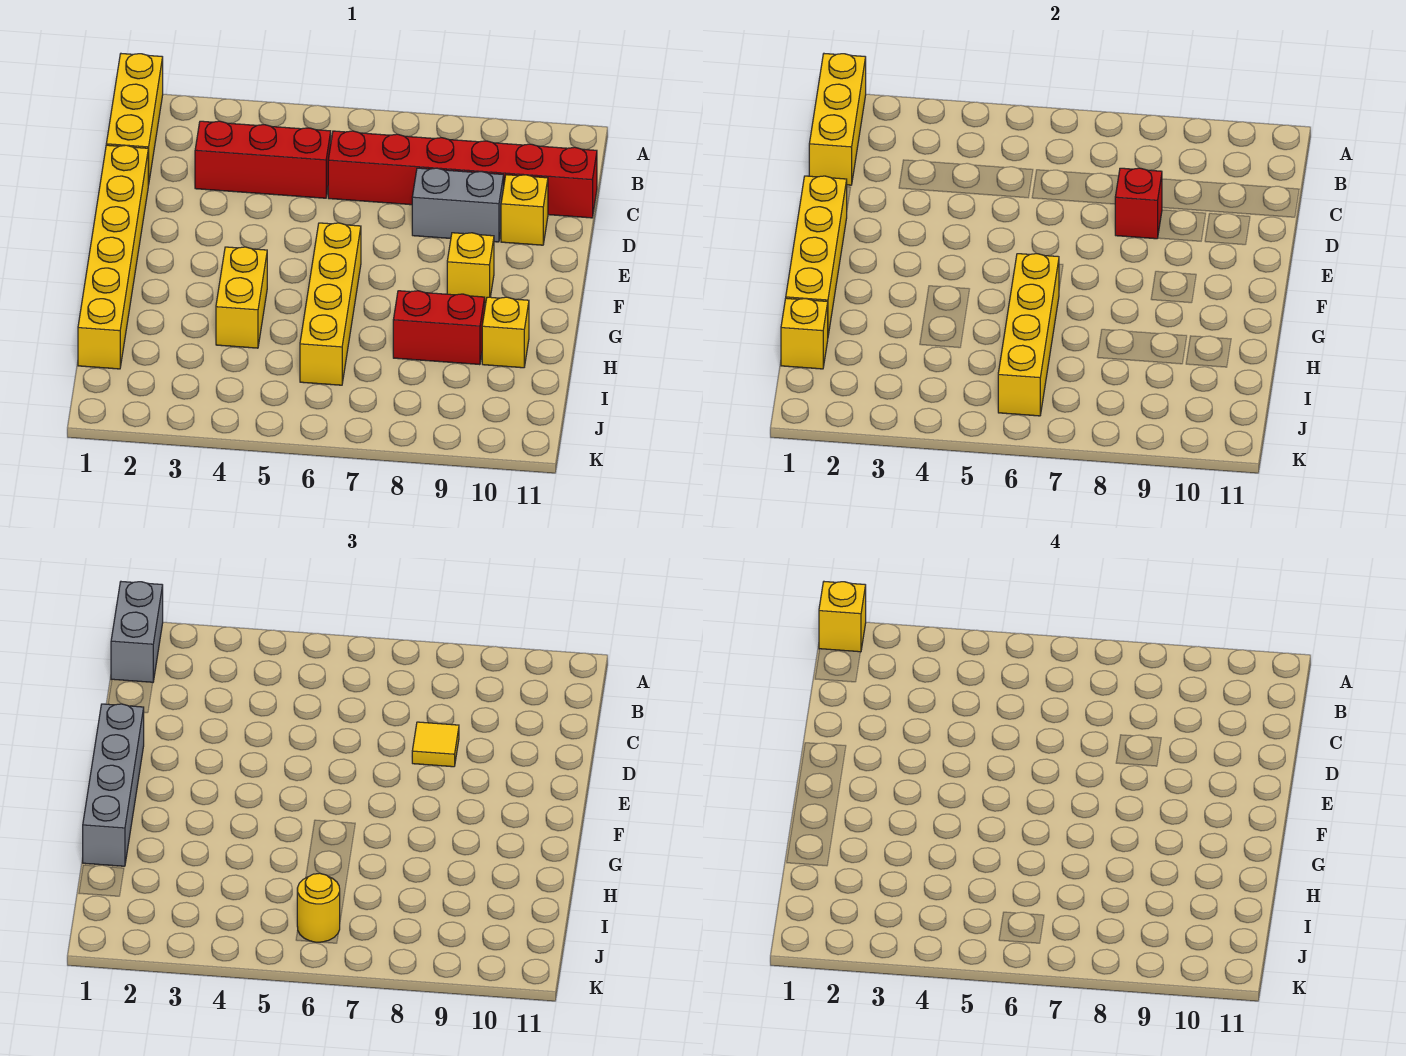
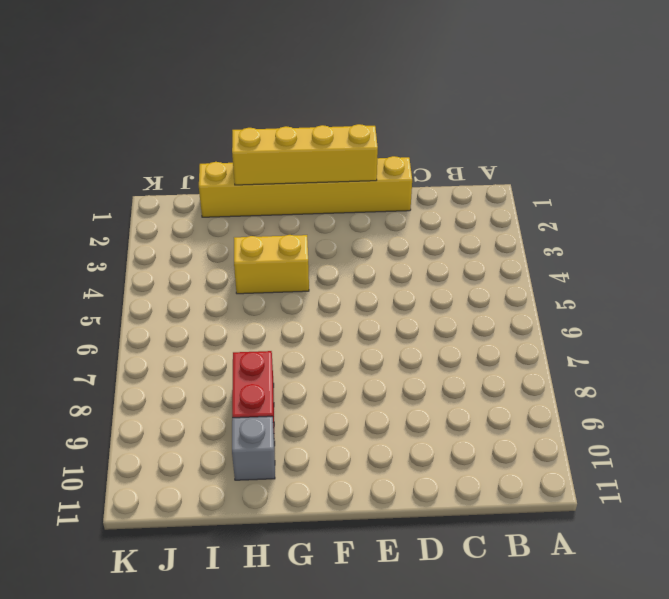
grey 1x1 brick [232,416,275,480] -> yellow 1x1 brick [482,297,529,368]
none -> yellow 1x3 brick [106,54,163,185]
none -> red 1x3 brick [195,121,331,198]
none -> red 1x6 brick [328,131,597,218]

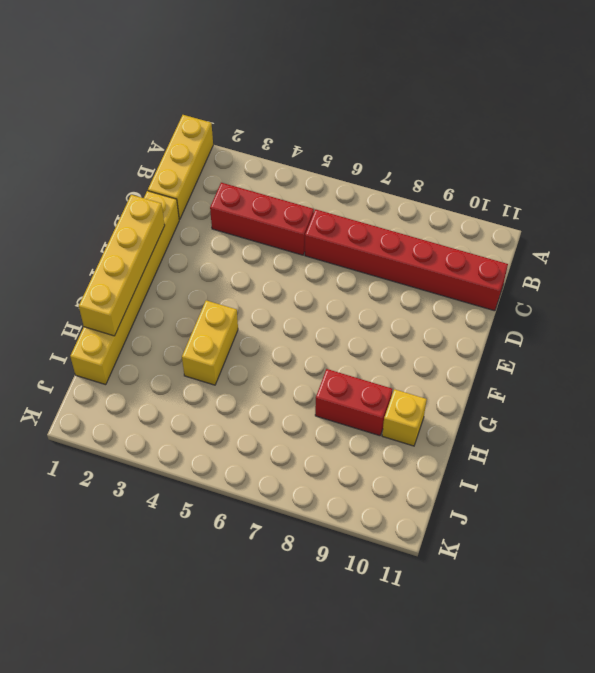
none -> grey 1x2 brick [412,168,504,242]
none -> yellow 1x1 brick [501,175,548,245]
none -> yellow 1x4 brick [300,223,361,385]

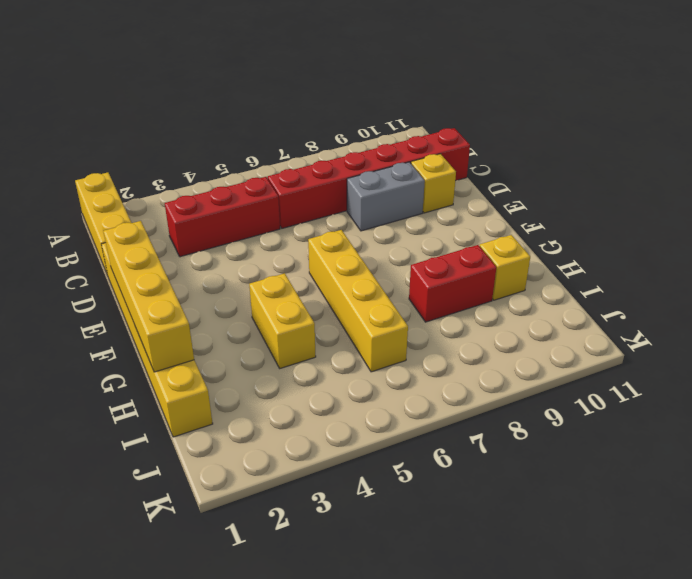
none -> yellow 1x1 brick [447,233,494,303]
none -> yellow 1x3 brick [809,54,866,185]
none -> red 1x1 brick [1115,168,1162,239]

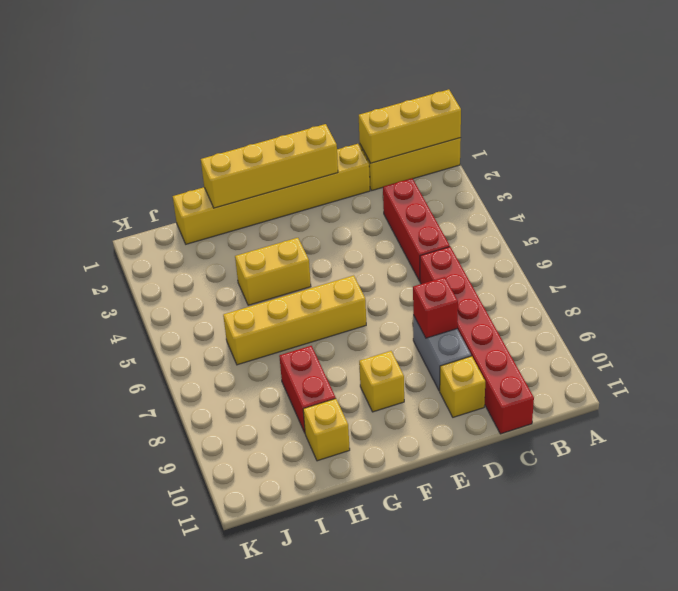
none -> yellow 1x4 brick [998,254,1059,416]
none -> yellow 1x1 brick [781,298,828,369]
none -> grey 1x2 brick [111,582,163,682]

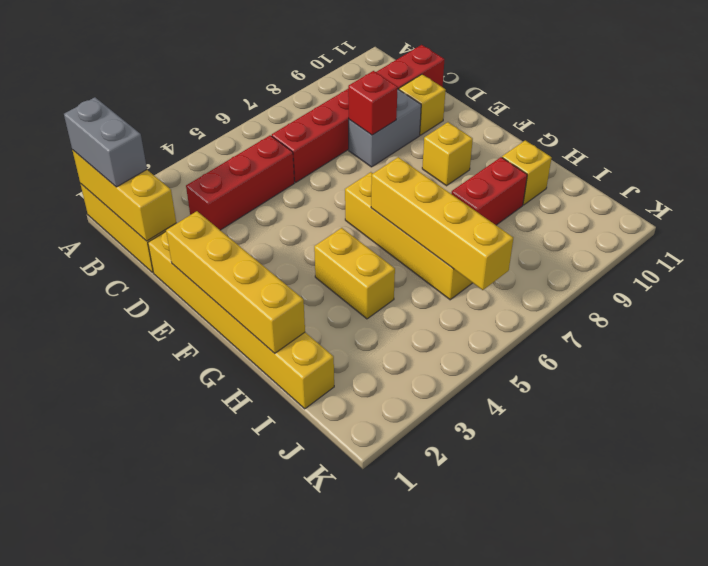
none -> yellow 1x1 brick [781,298,828,369]
none -> yellow 1x1 tile [412,722,459,767]
none -> grey 1x4 brick [83,704,144,866]

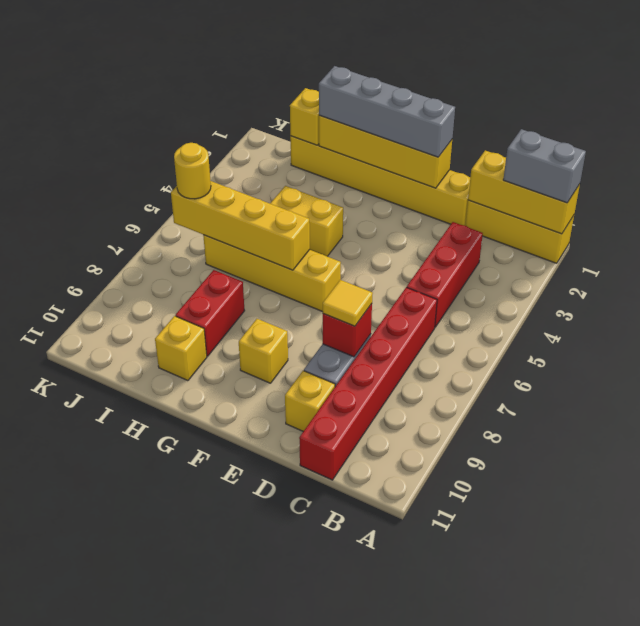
none -> yellow 1x1 brick [819,582,866,652]

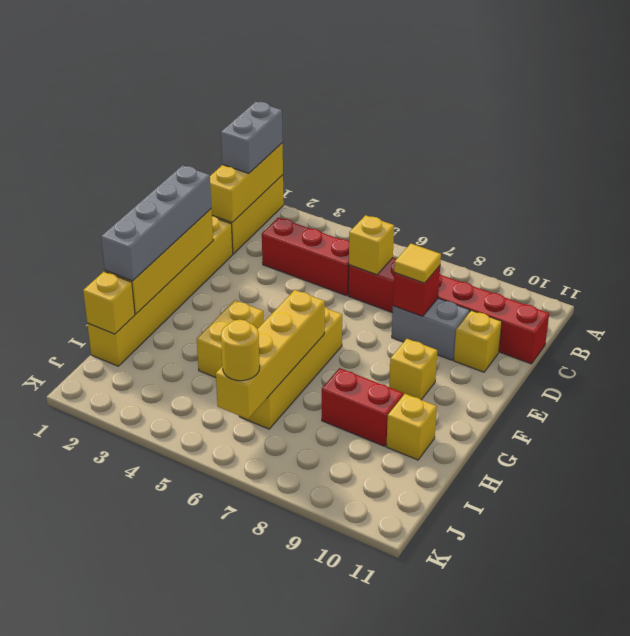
yellow 1x1 brick [349,215,394,275] -> yellow 1x1 brick moved to [819,582,866,652]

